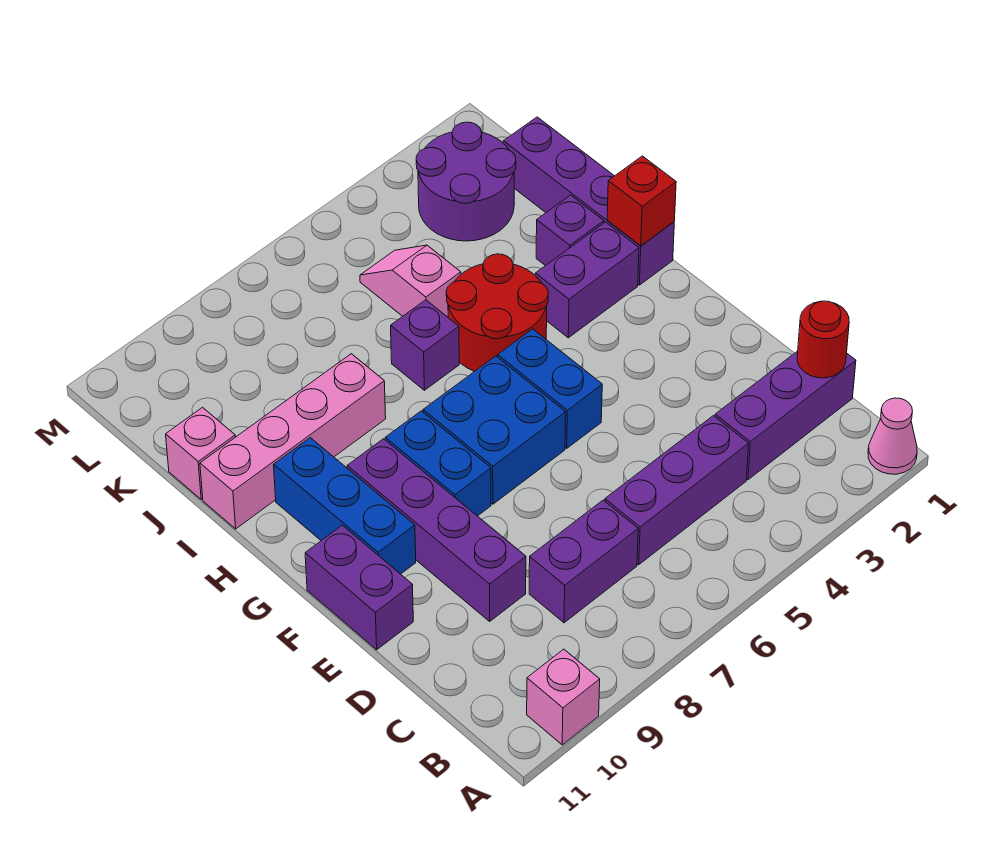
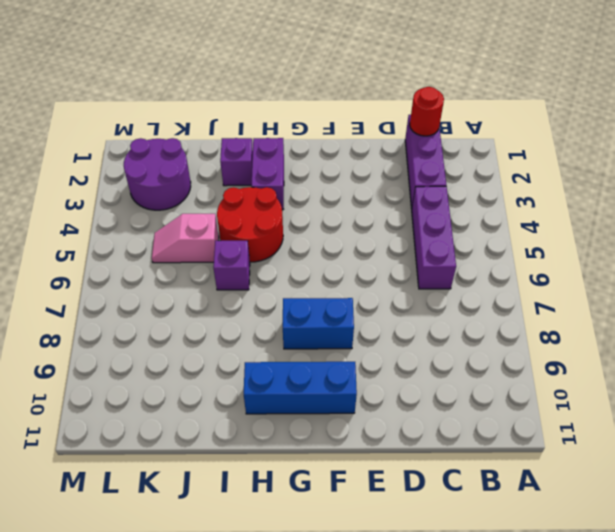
none -> pink 1x1 cone [868,398,917,474]
none -> pink 1x1 brick [527,649,600,745]
none -> purple 1x2 brick [529,500,638,623]

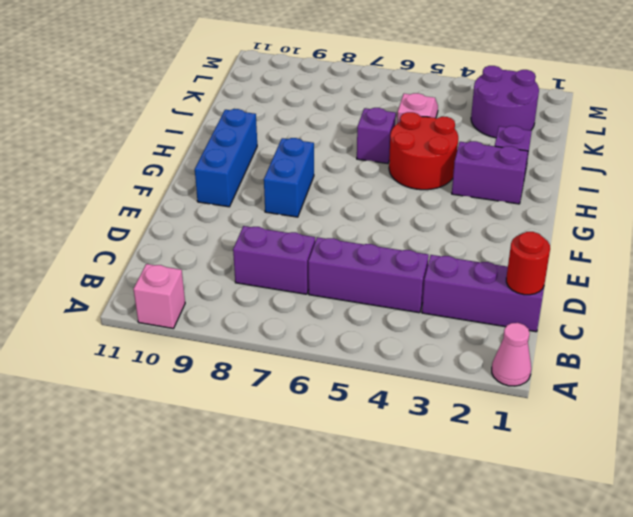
none -> purple 1x4 brick [347,439,526,621]
none -> purple 1x2 brick [305,525,413,650]
none -> blue 1x2 brick [498,329,602,448]

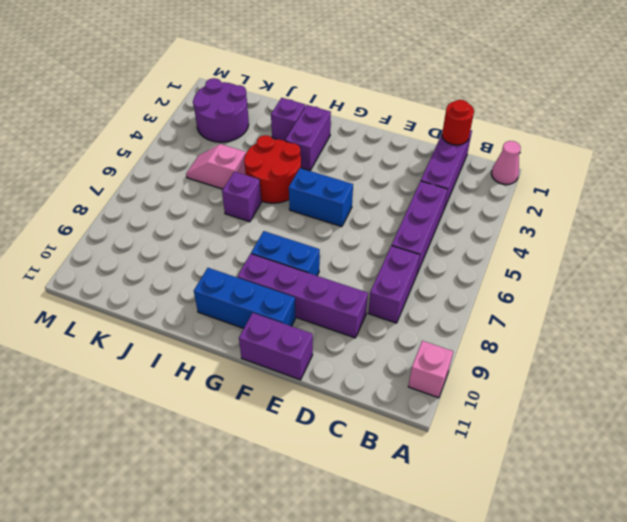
none -> blue 2x2 brick [423,356,566,504]
none -> purple 1x4 brick [503,117,674,285]
none -> pink 1x4 brick [200,354,386,529]

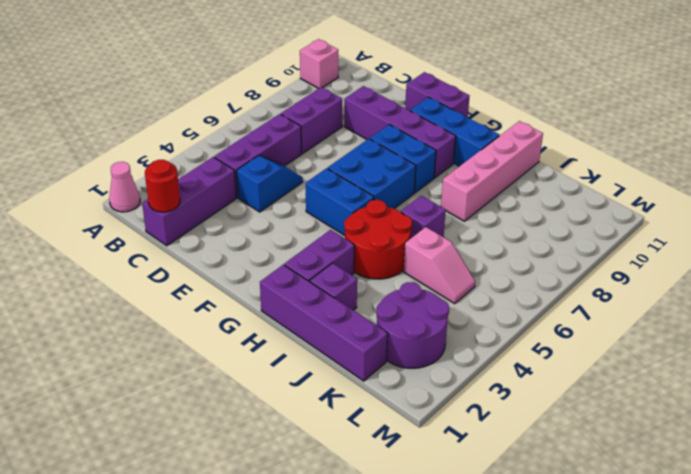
blue 1x2 slope [237,155,303,212] -> none
none -> pink 1x1 brick [166,407,235,499]
none -> red 1x1 brick [607,156,676,246]

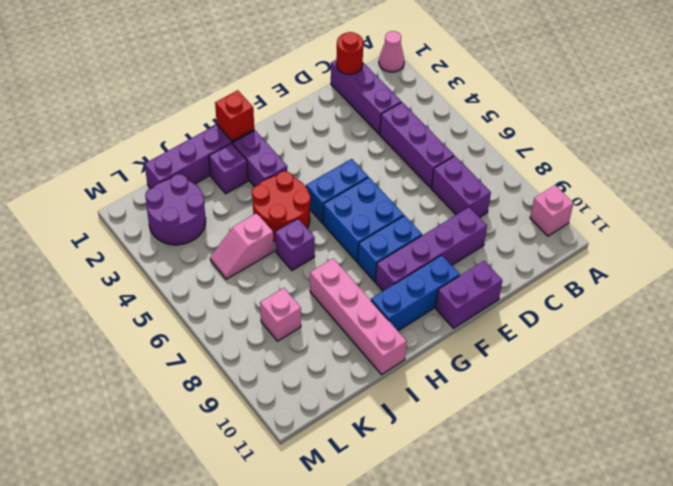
pink 1x1 brick [260,288,301,341] -> pink 1x1 brick moved to [166,407,235,499]

